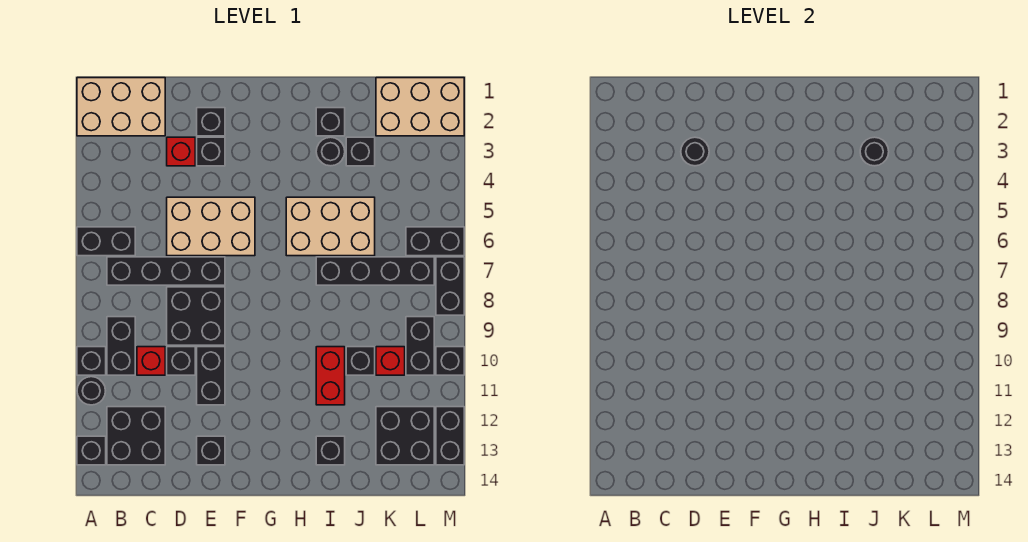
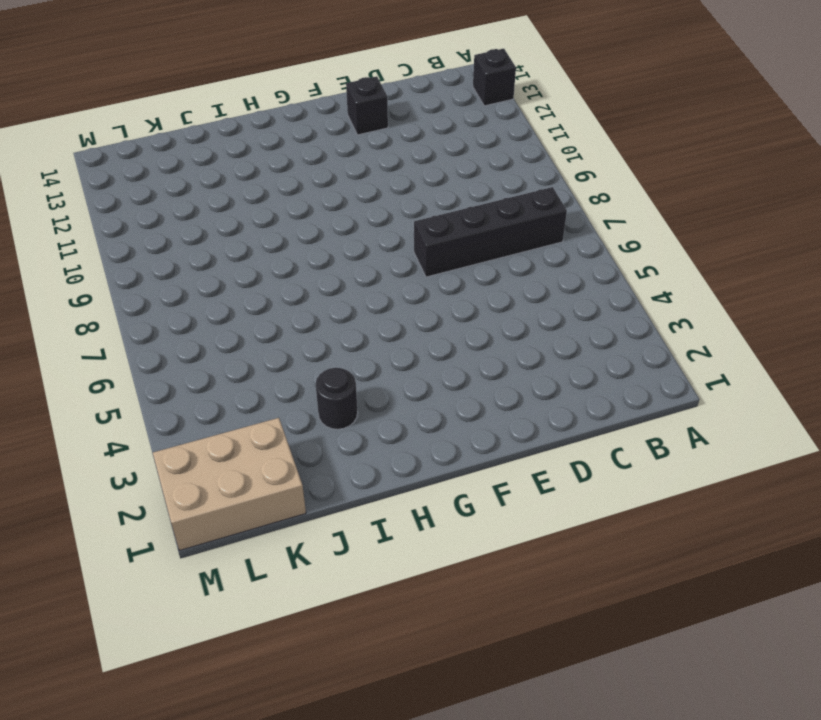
none -> tan 2x3 brick [77,78,165,136]
none -> black 1x2 brick [77,227,135,256]
none -> black 1x1 brick [77,347,106,375]
none -> black 1x1 round brick [77,377,105,405]

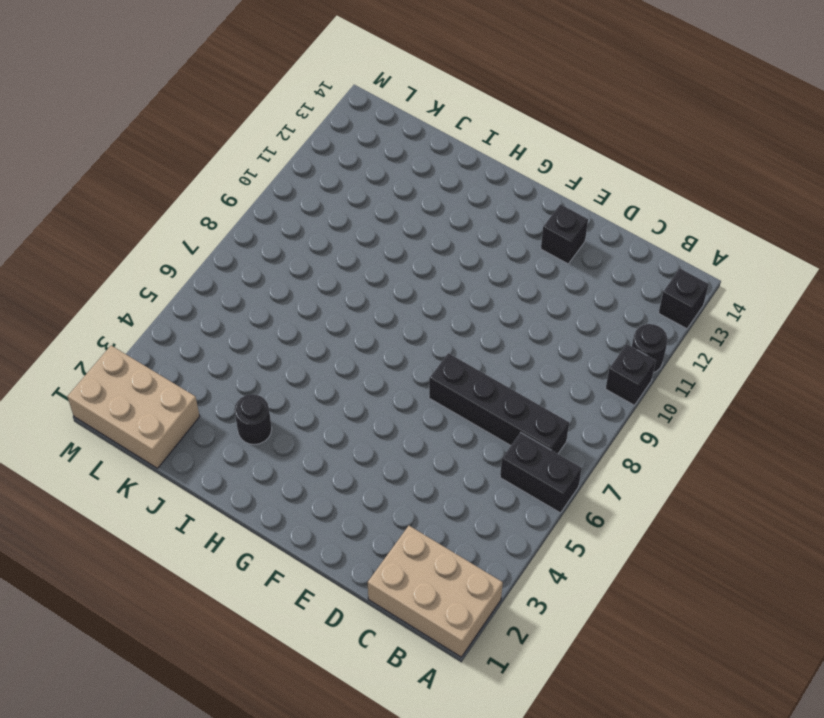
none -> black 1x2 brick [107,317,135,375]
none -> black 2x2 brick [107,407,165,465]
none -> red 1x1 brick [137,347,165,375]
none -> red 1x1 brick [167,137,195,166]

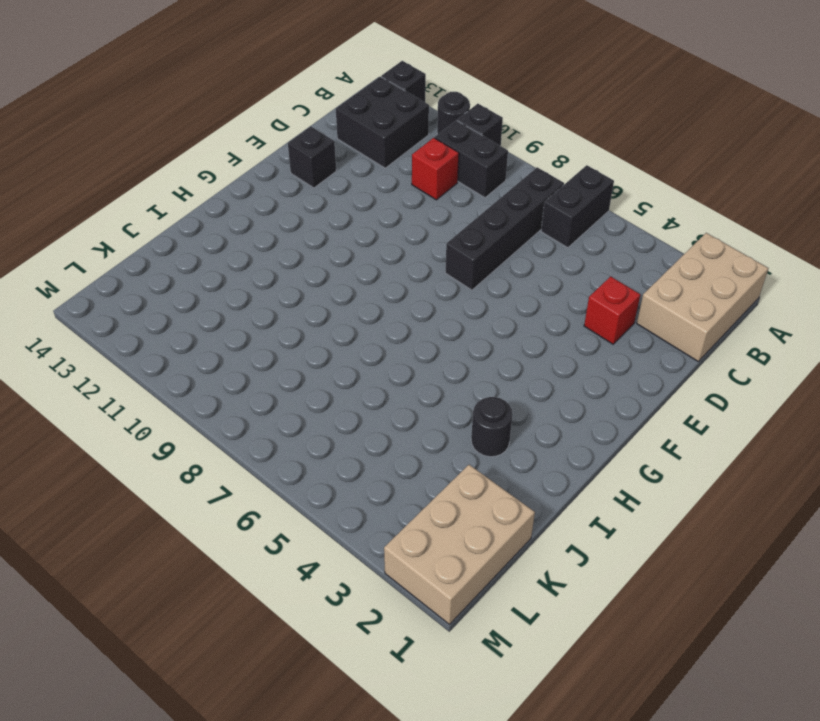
none -> tan 2x3 brick [167,197,255,256]
none -> black 2x2 brick [167,287,225,345]
none -> black 1x1 brick [167,347,195,375]
none -> black 1x1 brick [197,108,225,136]

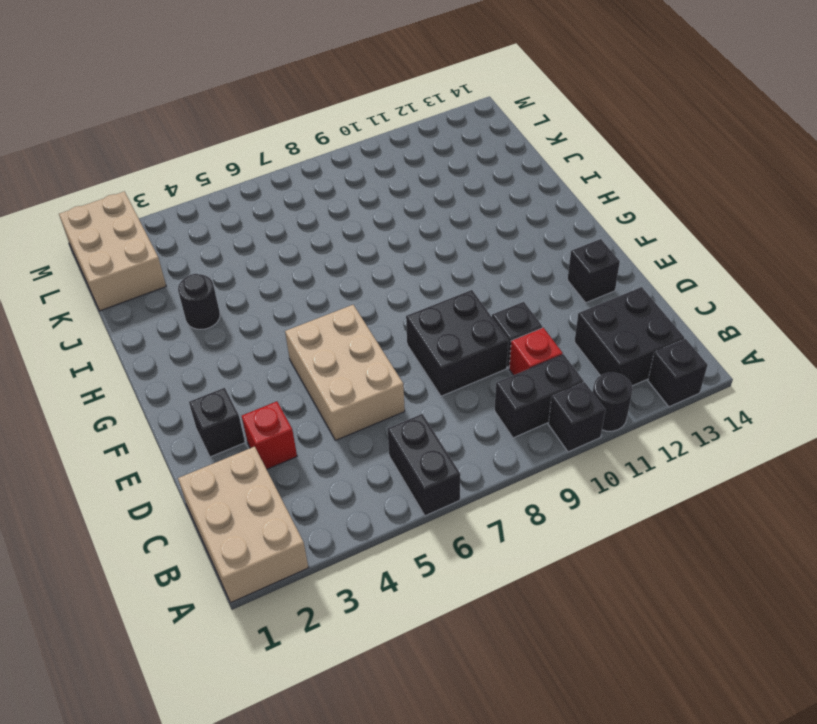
none -> black 1x4 brick [107,257,225,285]
none -> black 1x1 brick [197,137,225,166]
none -> black 1x2 brick [197,347,225,405]
none -> tan 2x3 brick [286,197,375,256]

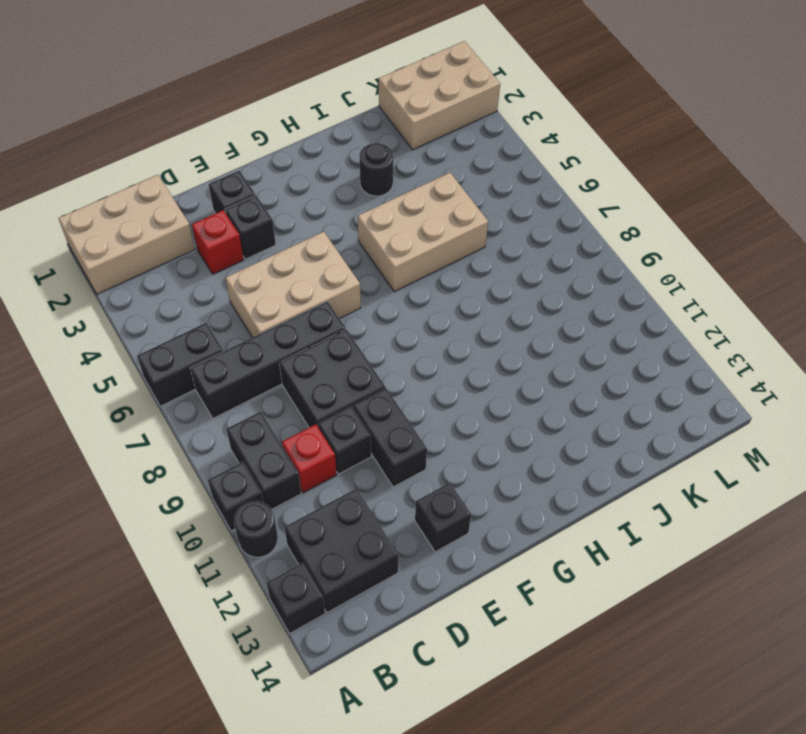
none -> black 1x1 brick [316,108,345,136]
none -> black 1x4 brick [316,257,434,285]
none -> red 1x2 brick [316,347,345,405]
none -> black 1x1 brick [316,436,345,465]

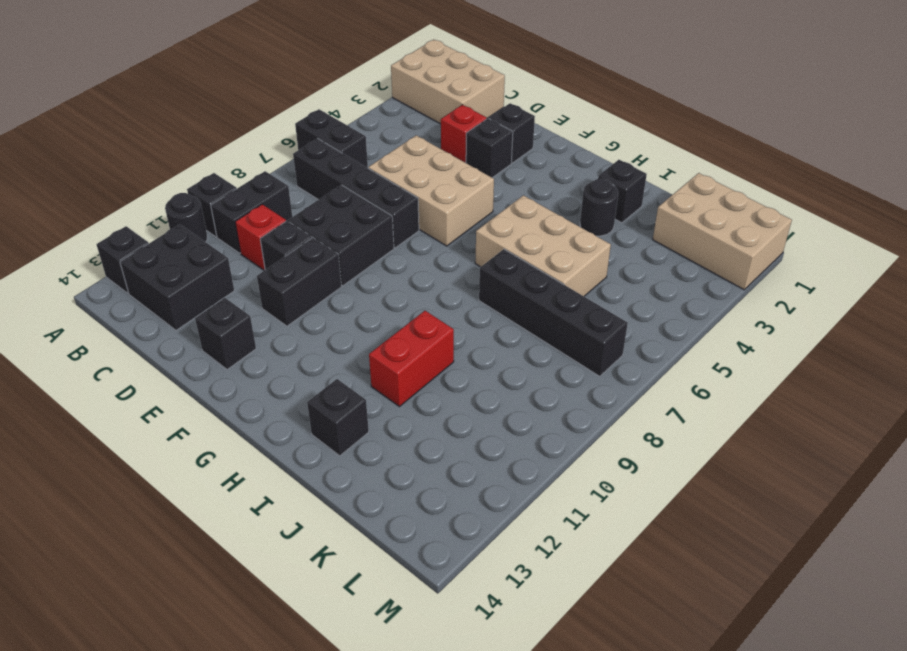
none -> black 1x1 brick [346,137,375,166]
none -> black 1x1 brick [346,347,375,375]
none -> red 1x1 brick [376,347,405,375]
none -> black 2x2 brick [376,407,434,465]

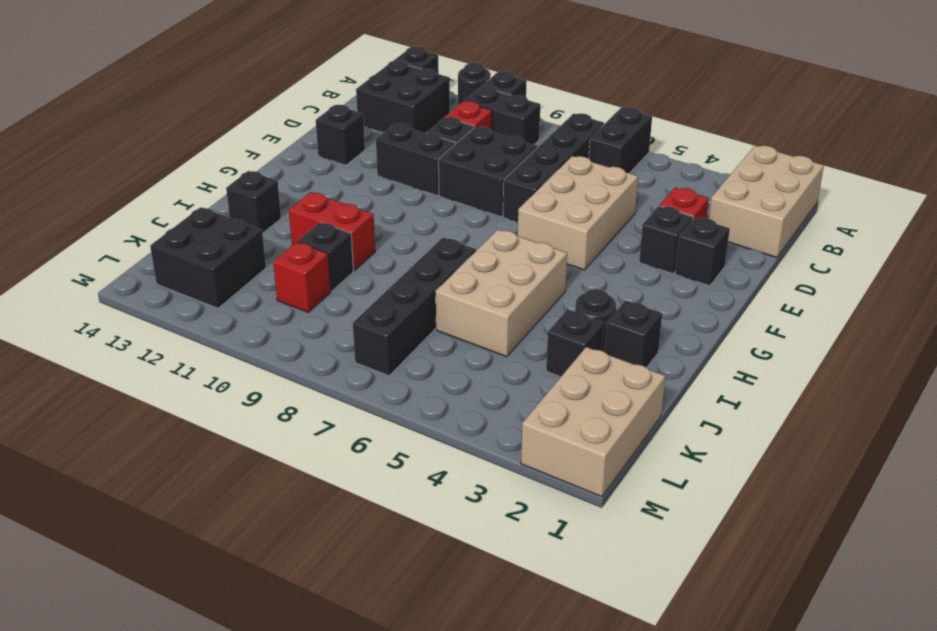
none -> black 1x2 brick [406,227,464,256]
none -> black 1x2 brick [406,317,434,375]
none -> black 1x2 brick [436,257,464,315]
none -> black 1x1 brick [436,347,464,375]

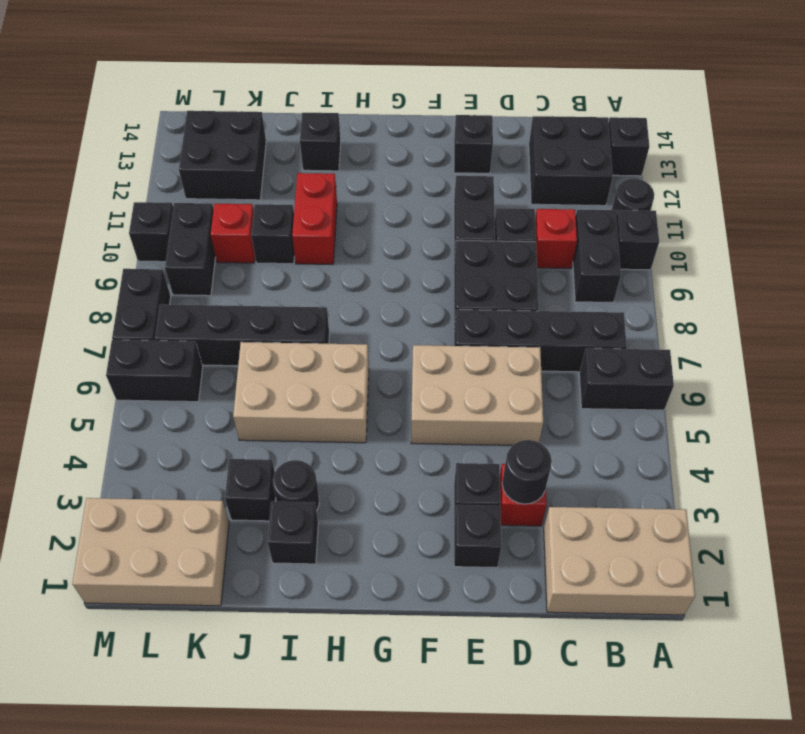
none -> black 1x2 brick [436,407,464,465]
none -> black 1x1 round brick [860,137,889,166]

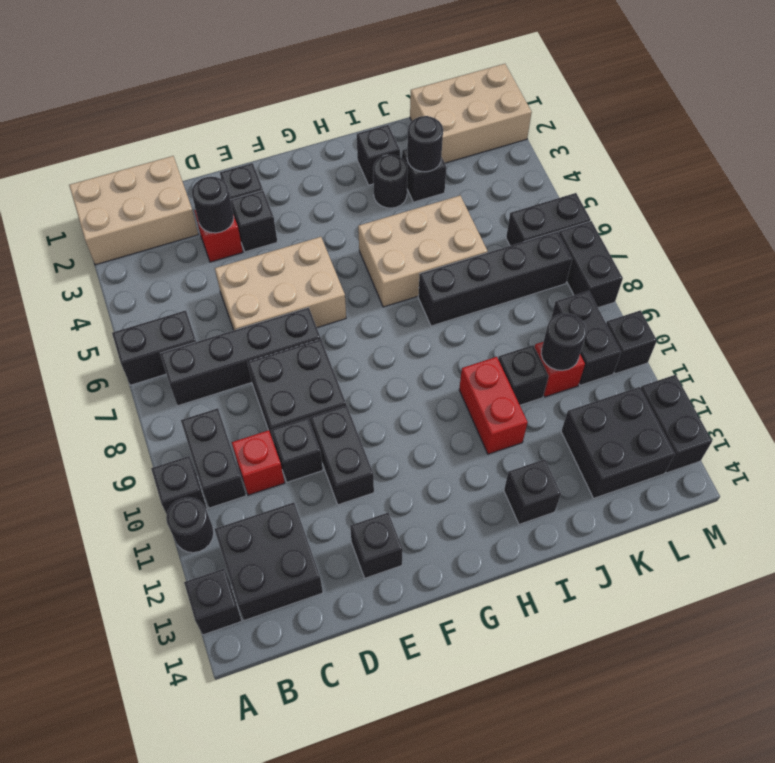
black 1x1 round brick [541,313,586,370] -> none

